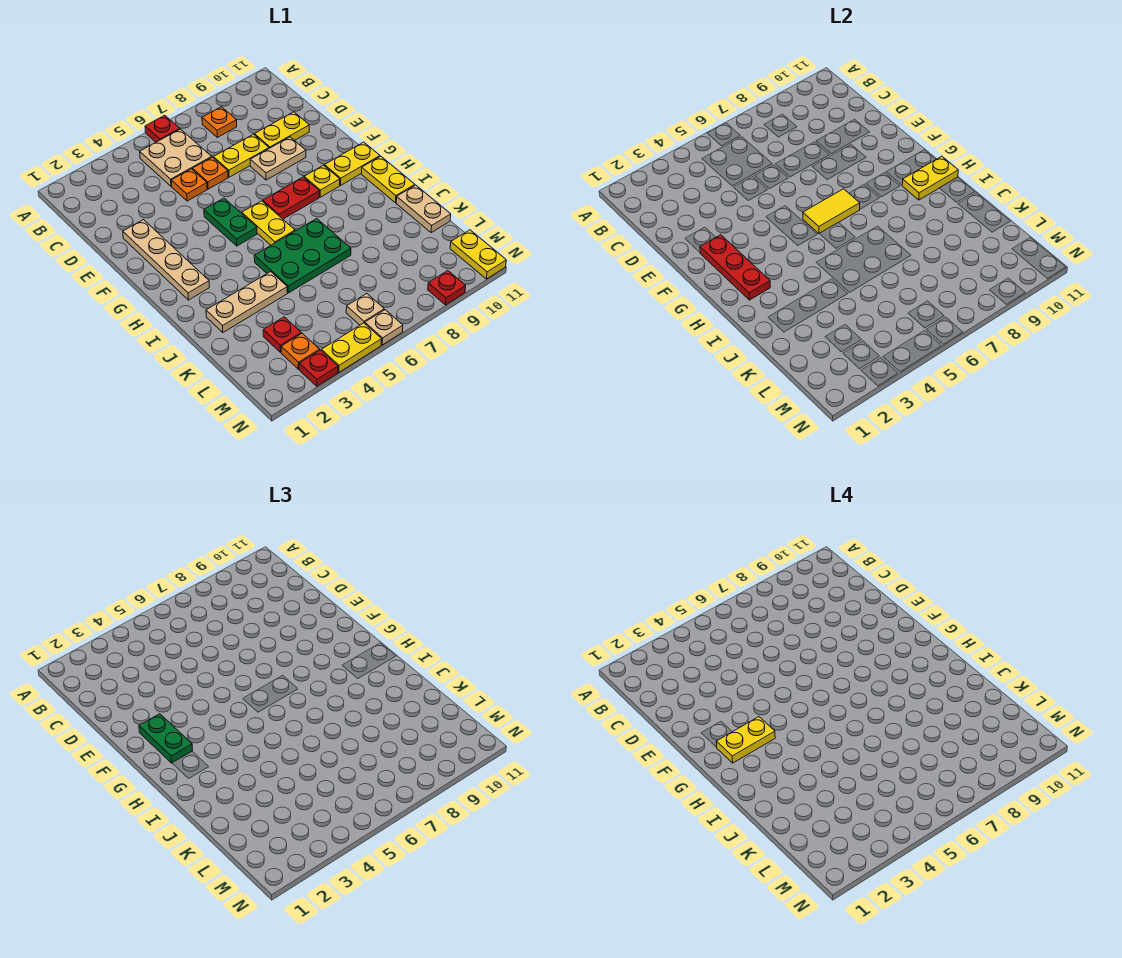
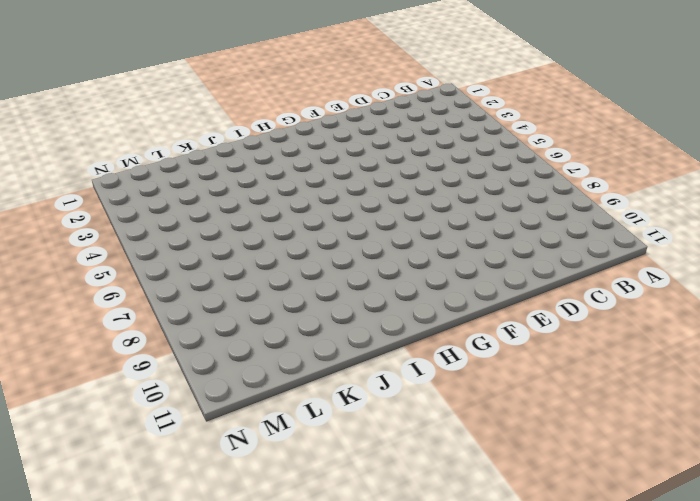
none -> red 1x1 plate [145,115,180,142]
none -> tan 2x2 plate [140,129,212,186]
none -> orange 1x1 plate [202,107,237,137]
none -> orange 1x1 plate [171,169,207,201]

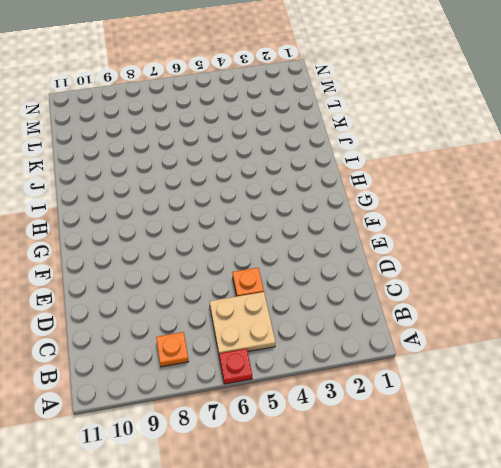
none -> orange 1x1 plate [193,157,228,189]
none -> yellow 1x2 plate [213,134,269,177]
none -> yellow 1x2 plate [254,112,309,148]
none -> tan 1x4 plate [123,220,209,300]

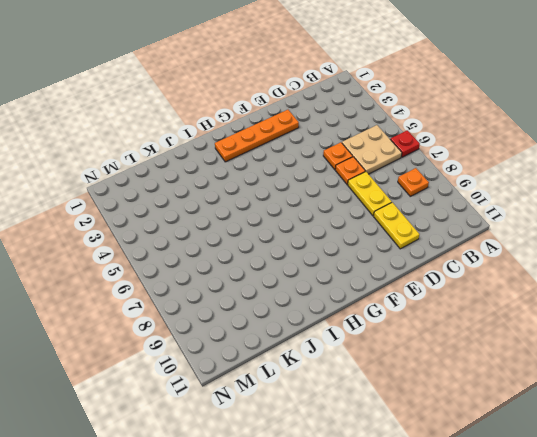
orange 1x4 plate [215,110,299,162] -> tan 1x4 plate [123,220,209,300]
none -> tan 1x2 plate [250,137,306,180]
none -> green 1x2 plate [204,198,257,246]
none -> yellow 1x2 plate [242,201,295,245]
none -> red 1x2 plate [263,177,319,219]

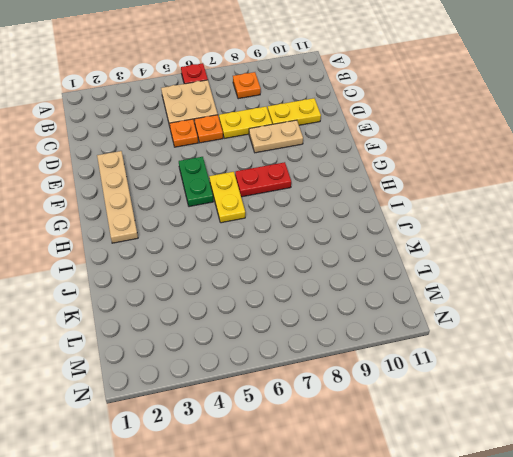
none -> yellow 1x1 plate [304,165,340,197]
none -> yellow 1x2 plate [325,142,380,185]
none -> yellow 1x2 plate [362,156,415,203]
none -> green 2x3 plate [254,219,351,293]

